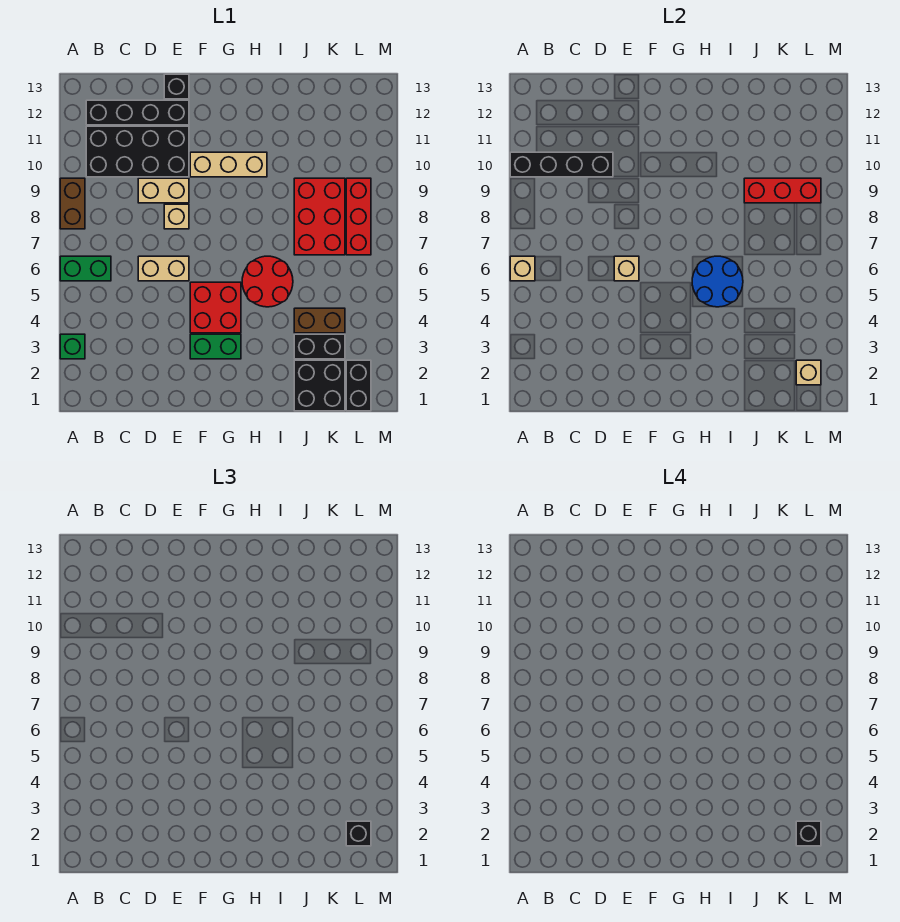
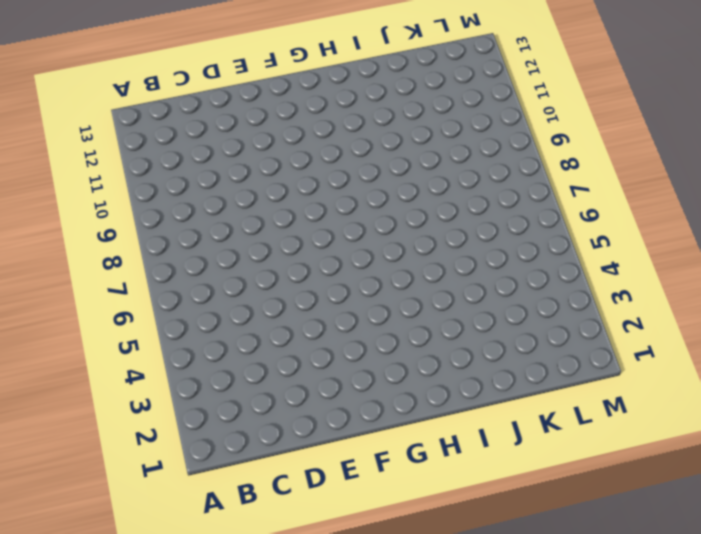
none -> green 1x1 brick [60,334,85,359]
none -> green 1x2 brick [60,256,111,281]
none -> brown 1x2 brick [60,178,85,229]

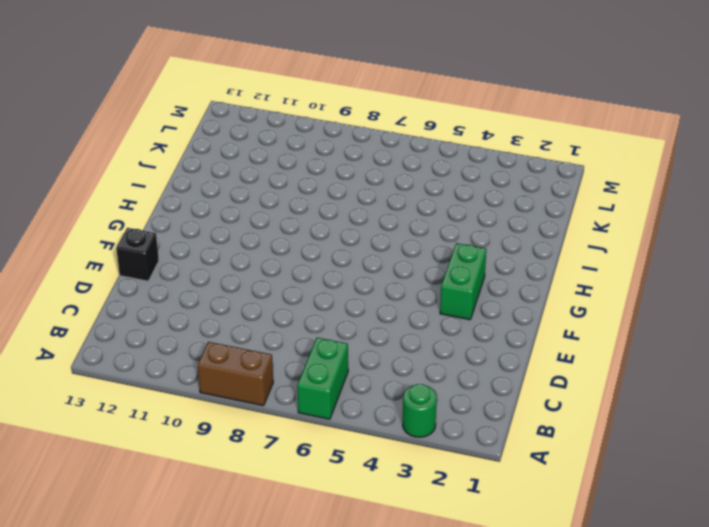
green 1x1 round brick [403,384,437,437] -> green 1x1 brick [60,334,85,359]
none -> black 2x4 brick [86,126,189,177]
none -> black 1x4 brick [86,100,189,125]
none -> tan 1x2 brick [138,256,189,281]

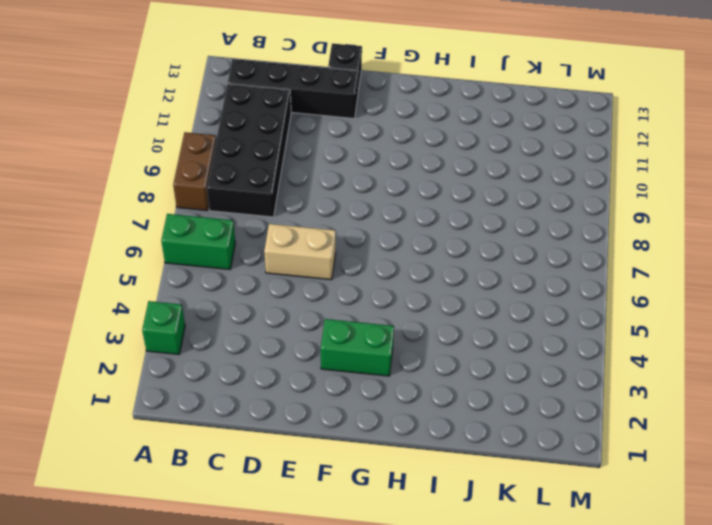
black 2x4 brick [207,84,291,217] -> black 2x4 brick turned to [86,126,189,177]
none -> tan 1x2 brick [138,178,189,203]
none -> tan 1x1 brick [164,204,189,229]
none -> red 2x2 brick [190,282,241,333]

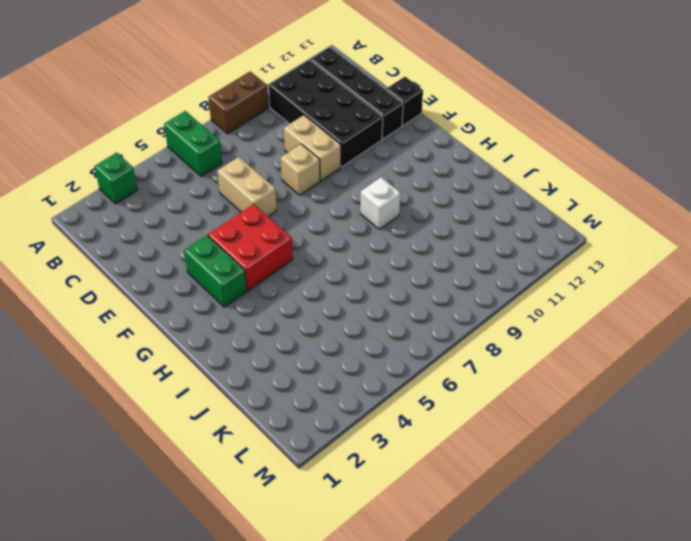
white 1x1 brick [360,177,400,229] -> none
none -> tan 1x3 brick [190,152,267,177]
none -> red 2x2 round brick [242,256,293,307]
none -> black 2x2 brick [294,360,345,411]

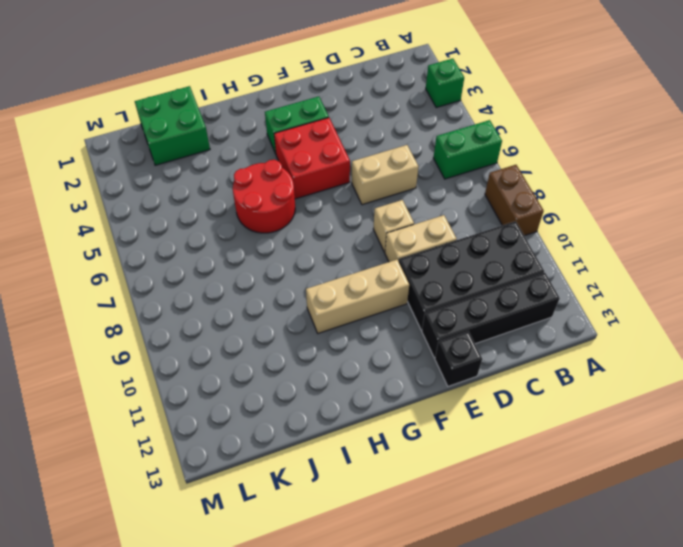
green 2x2 brick [135,86,210,165] -> black 2x2 brick [294,360,345,411]
none -> black 1x2 brick [294,334,345,359]
none -> brown 1x2 brick [294,308,345,333]
none -> red 2x3 brick [294,178,345,255]

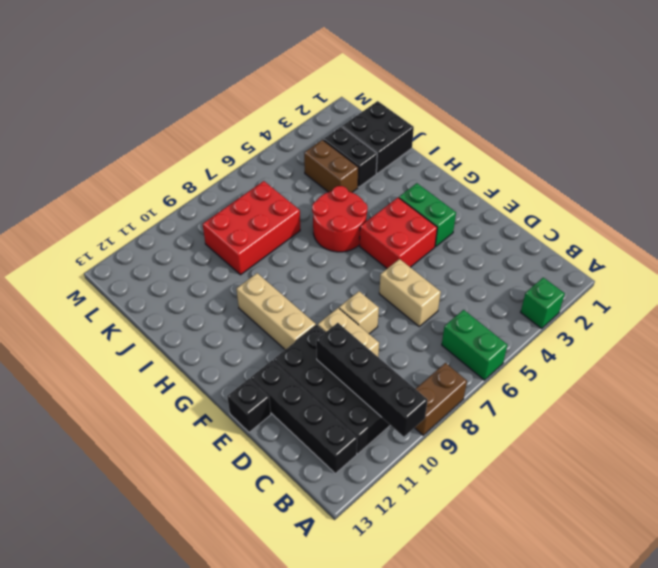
none -> black 1x2 brick [346,360,371,411]
none -> red 1x3 brick [346,178,371,255]
none -> tan 1x1 brick [510,256,535,281]

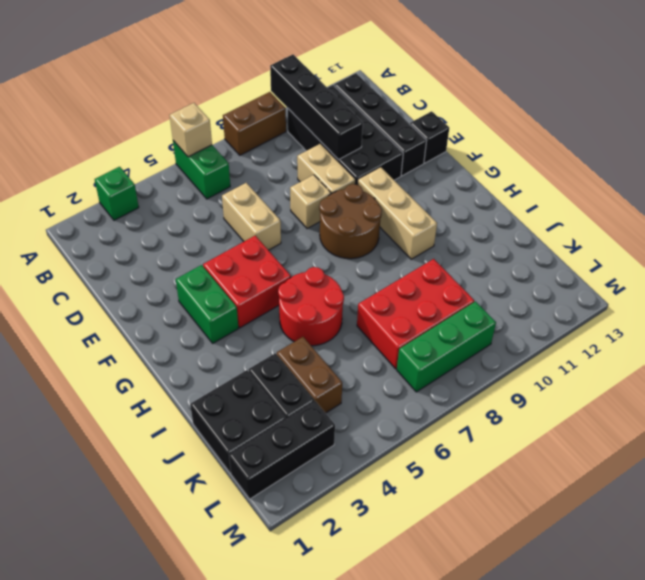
brown 2x2 round brick [319,184,382,259] -> none
black 1x3 brick [229,401,335,499] -> black 1x2 brick [346,360,371,411]
green 1x3 brick [397,301,496,392] -> red 1x3 brick [346,178,371,255]
none -> tan 1x1 brick [614,256,639,281]
none -> blue 2x2 round brick [692,256,743,307]
none -> red 1x3 brick [744,178,821,203]

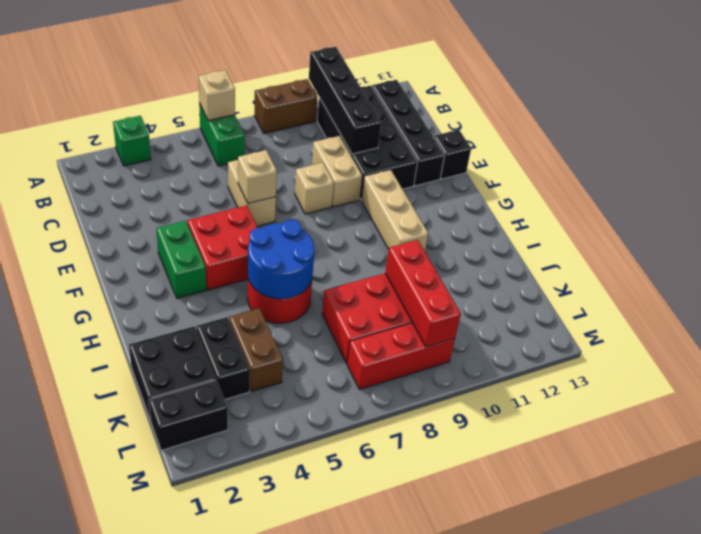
none -> tan 1x1 brick [796,360,821,385]
none -> black 1x1 brick [346,821,371,846]
none -> black 1x1 brick [796,821,821,846]

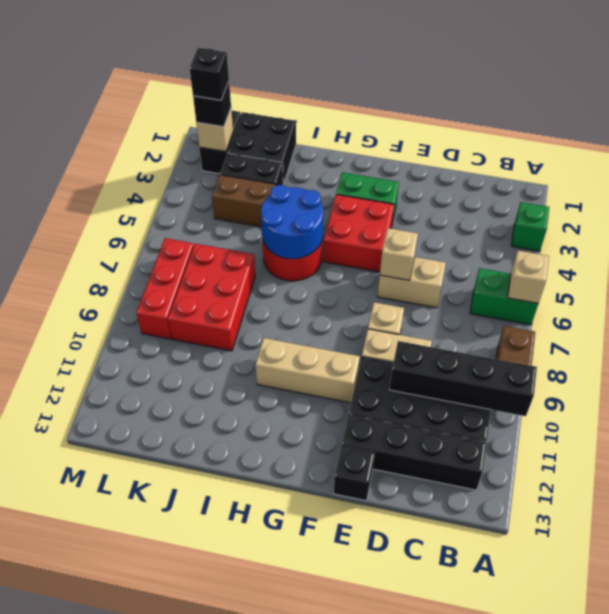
none -> red 1x3 brick [744,178,821,203]

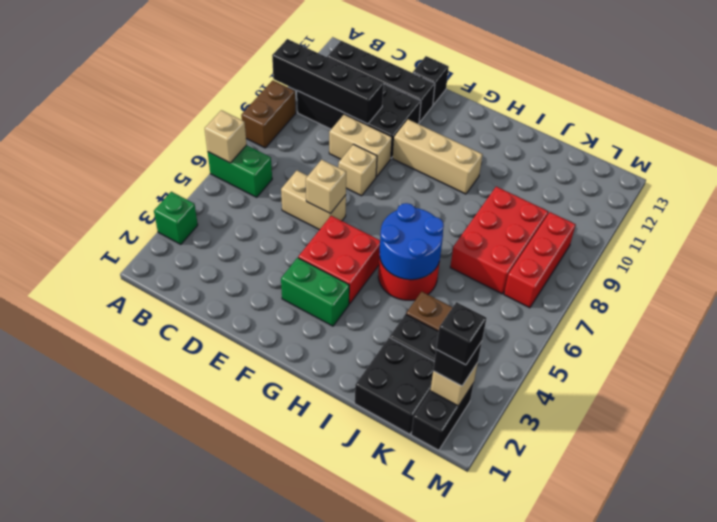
none -> red 1x3 brick [744,178,821,203]

